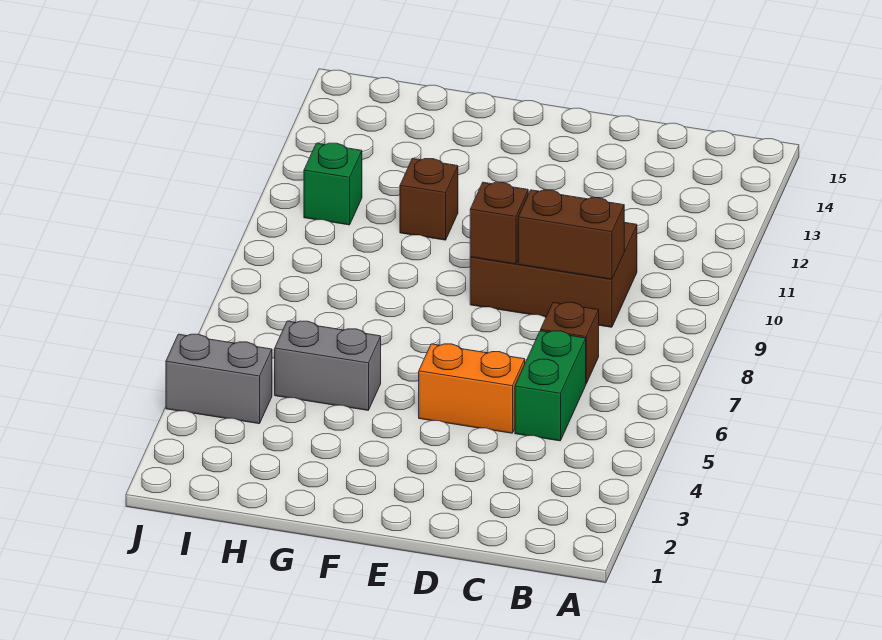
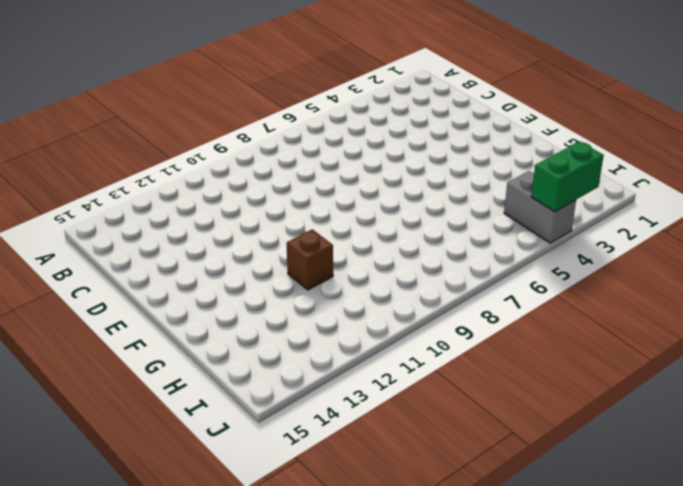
green 1x2 brick [531,141,604,212] -> green 1x2 brick moved to [515,331,586,441]
none -> brown 1x1 brick [541,302,599,383]
none -> brown 2x3 brick [470,222,637,327]

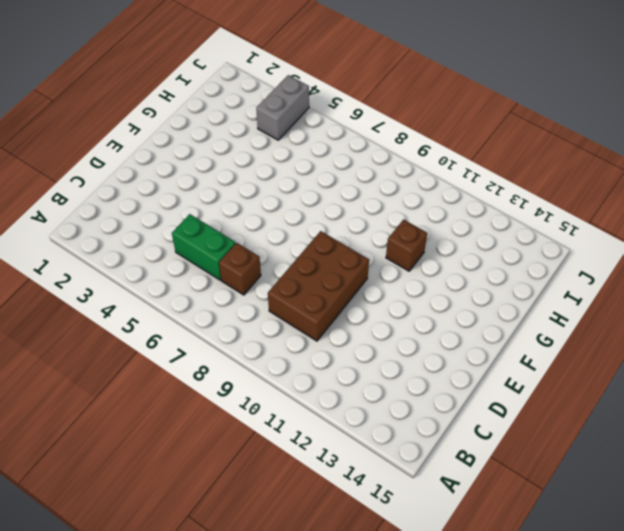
none -> orange 1x2 brick [419,344,525,433]
none -> grey 1x2 brick [275,321,381,410]

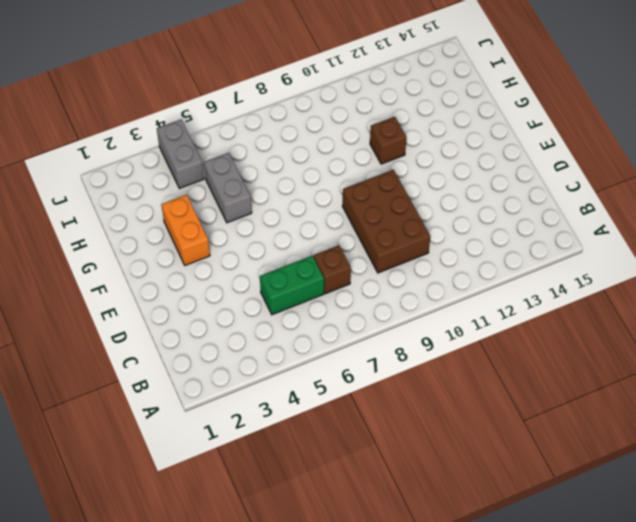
orange 1x2 brick [161,195,210,265] -> orange 1x2 brick moved to [419,344,525,433]
none -> green 1x1 brick [304,143,362,225]
none -> brown 1x2 brick [518,190,624,279]

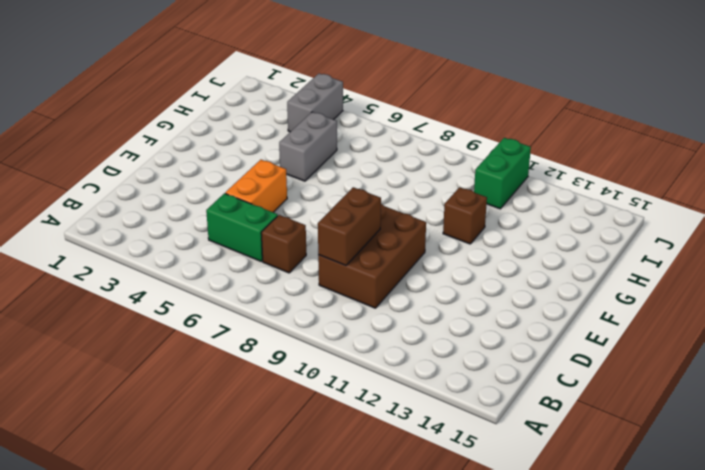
green 1x2 brick [474,138,531,209] -> green 1x1 brick [304,143,362,225]
none -> brown 1x1 brick [470,182,528,264]

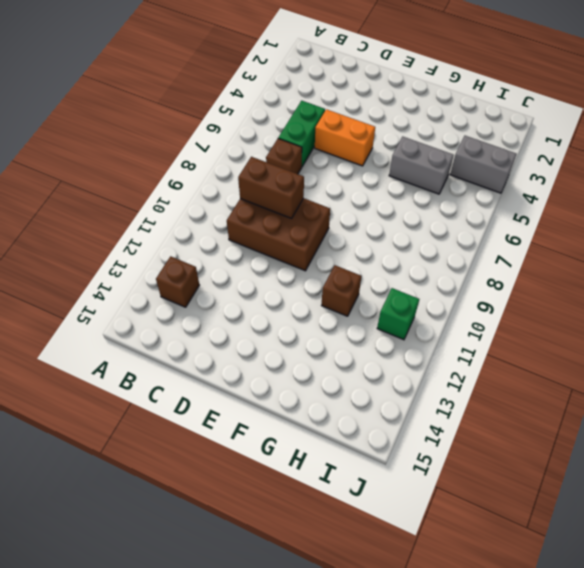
brown 1x1 brick [156,256,199,307] -> brown 1x1 brick moved to [470,182,528,264]

